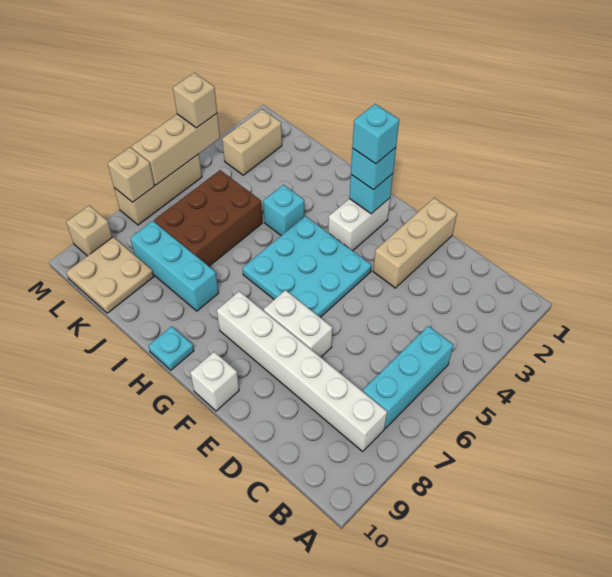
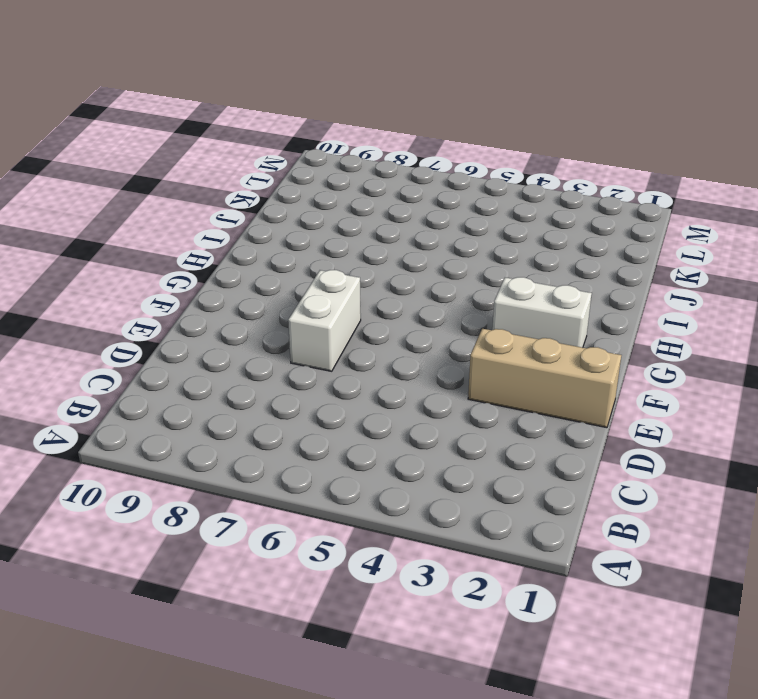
none -> cyan 1x3 brick [363,326,453,428]
none -> white 1x6 brick [217,291,387,451]
none -> cyan 3x3 plate [242,216,372,317]

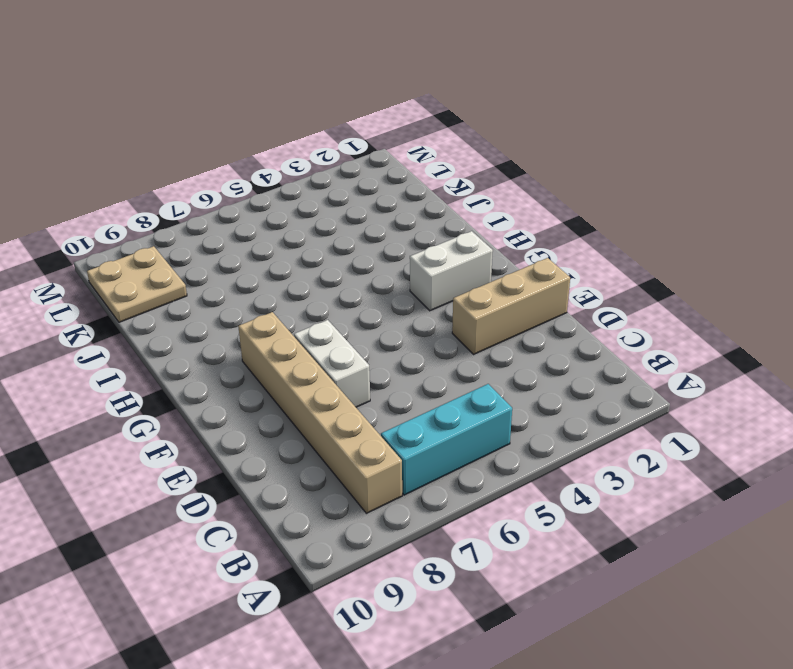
tan 1x6 brick [238,312,402,513] -> white 1x6 brick [217,291,387,451]
none -> cyan 3x3 plate [242,216,372,317]
none -> white 1x1 brick [190,352,239,411]
none -> cyan 1x1 plate [148,326,194,370]

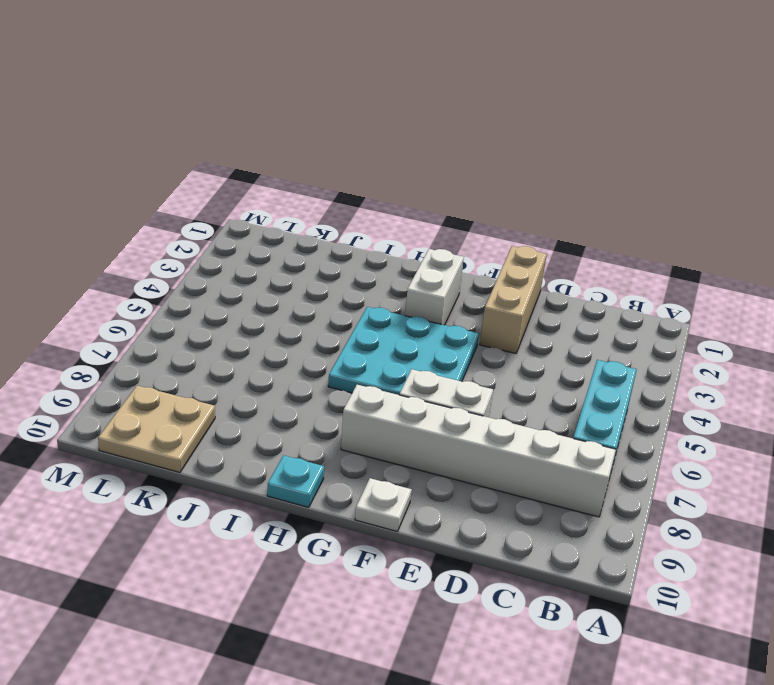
white 1x1 plate [355,478,412,531] -> white 1x1 brick [190,352,239,411]
none -> cyan 1x1 brick [263,185,304,236]
none -> cyan 1x3 brick [130,221,219,311]
none -> brown 2x3 brick [154,170,263,266]

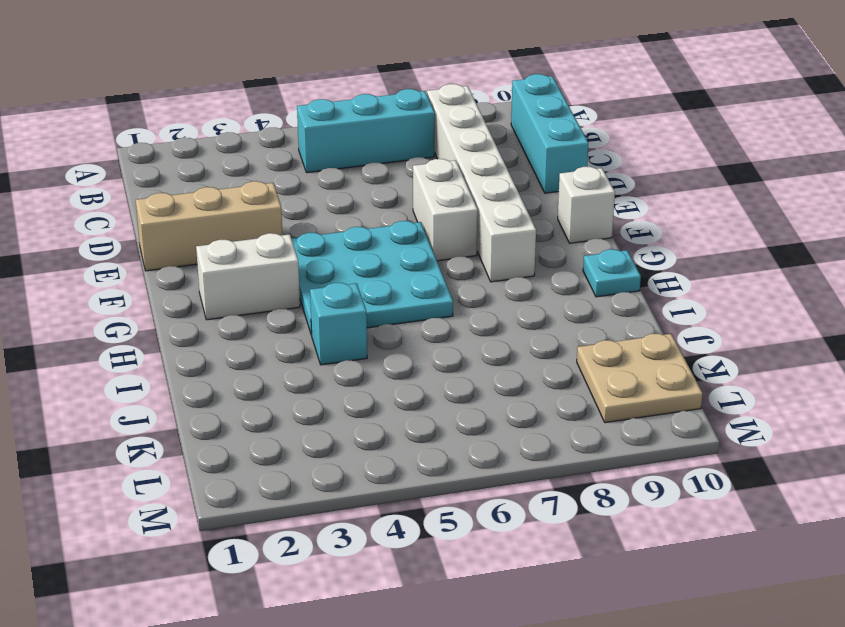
cyan 1x3 brick [511,74,588,193] -> cyan 1x3 brick moved to [130,221,219,311]
none -> brown 2x3 brick [154,170,263,266]
none -> tan 1x2 brick [222,109,282,175]
none -> tan 1x3 brick [114,154,202,225]

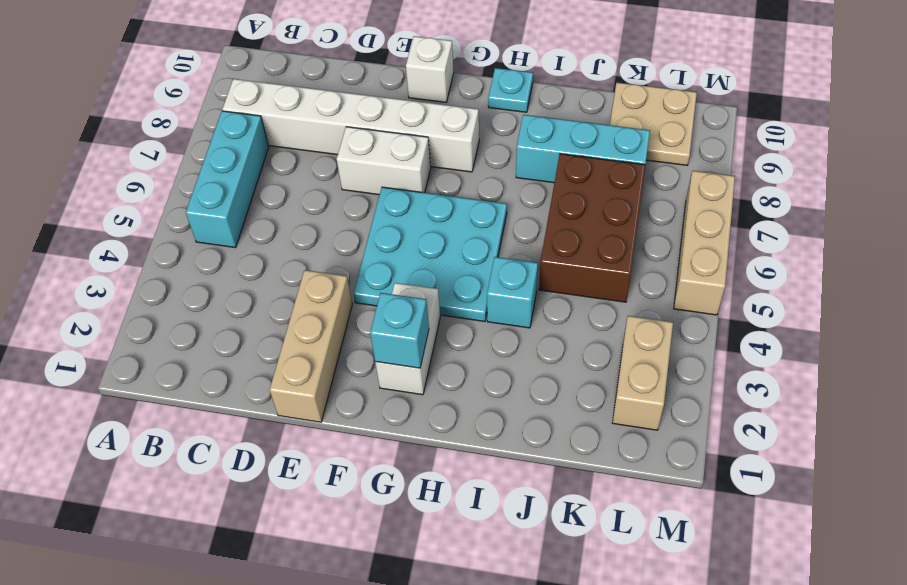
none -> tan 1x1 brick [66,206,112,256]
none -> tan 1x3 brick [131,114,220,185]
none -> tan 1x1 brick [108,147,154,202]

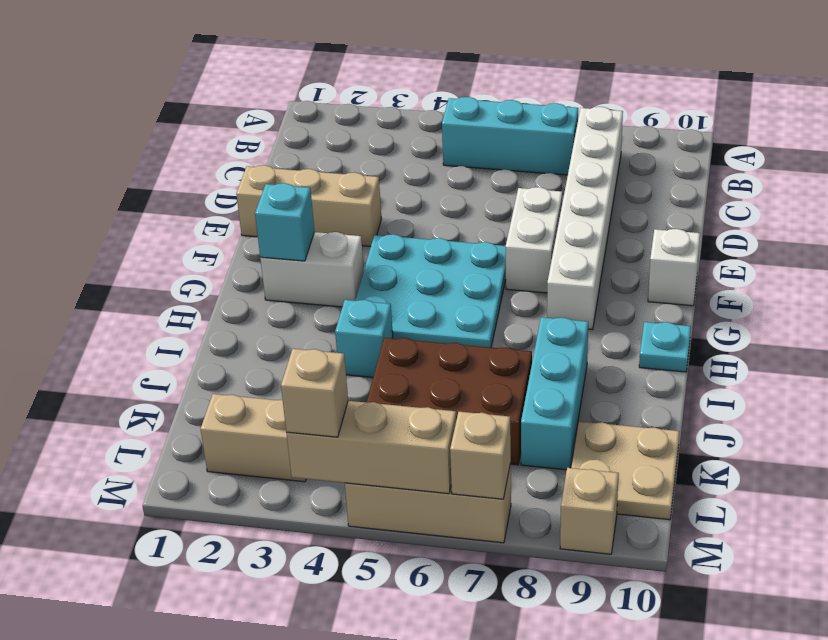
none -> cyan 1x1 brick [351,148,396,190]
none -> cyan 1x1 brick [352,104,399,164]

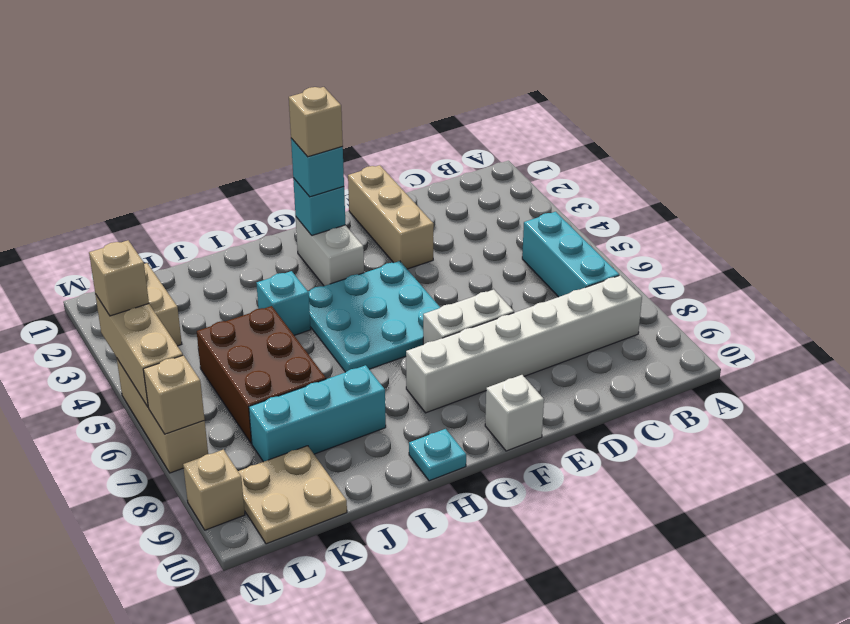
tan 1x1 brick [289,87,343,157] -> cyan 1x1 brick [352,104,399,164]

